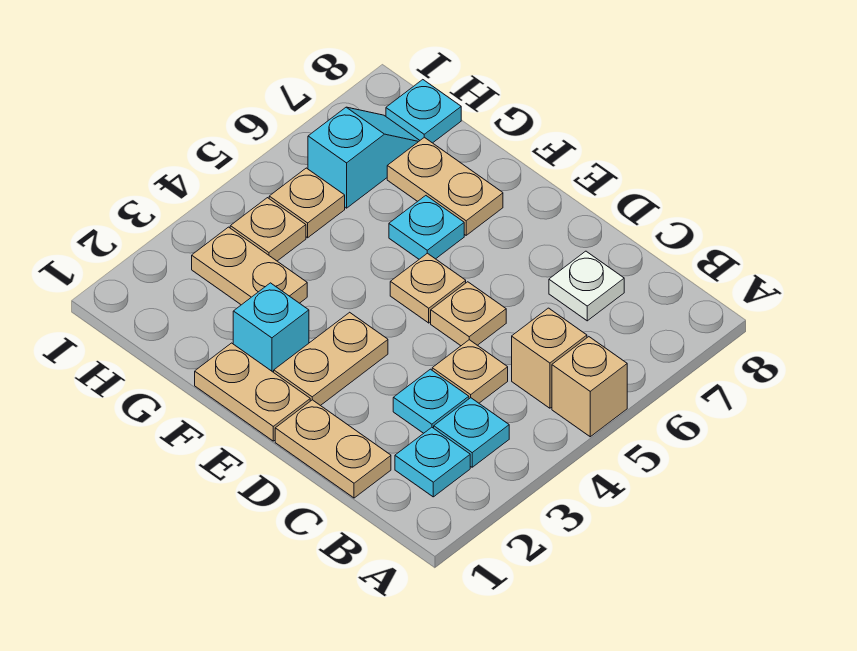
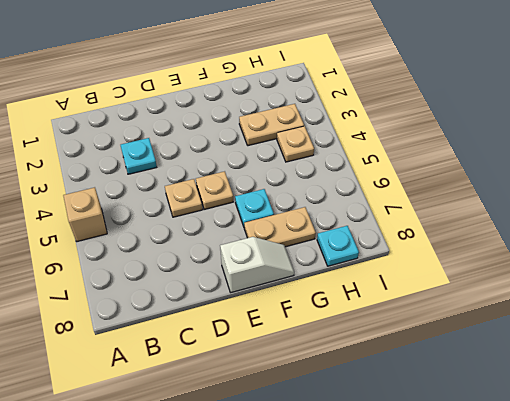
white 1x2 slope [220,237,294,293] -> none
none -> cyan 1x1 plate [395,427,470,497]
none -> cyan 1x1 plate [434,398,509,467]
none -> tan 1x1 brick [512,308,587,408]

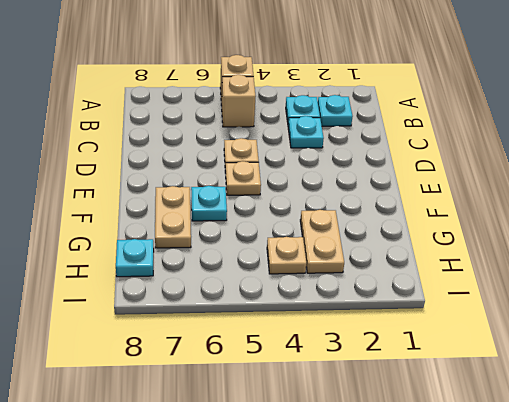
none -> tan 1x2 plate [275,400,391,498]
none -> tan 1x1 plate [432,340,508,403]
none -> white 1x1 plate [549,251,624,321]

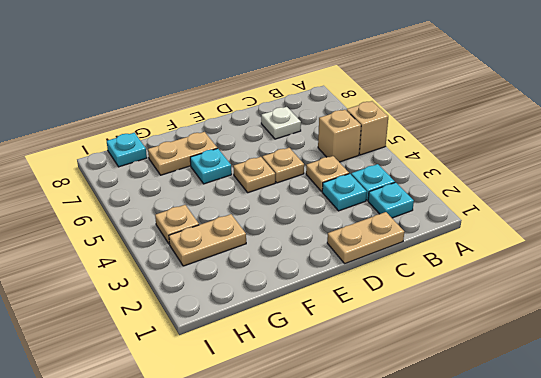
none -> tan 1x2 plate [195,343,310,441]
none -> tan 1x2 plate [274,312,388,406]
none -> cyan 1x1 brick [233,283,309,372]

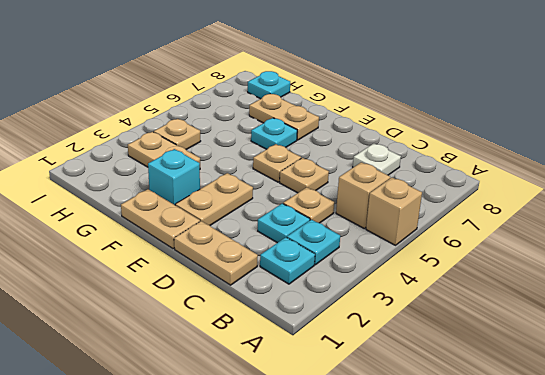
none -> tan 1x1 plate [269,168,345,238]
none -> cyan 1x2 slope [308,107,420,208]

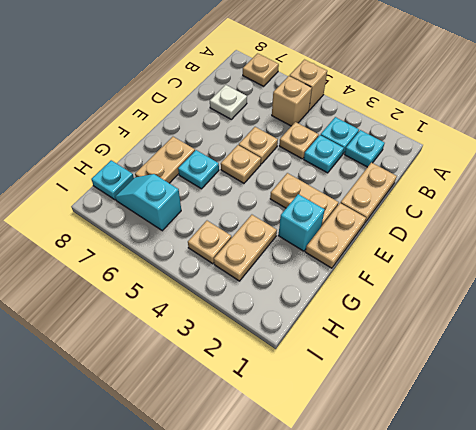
tan 1x1 plate [243,53,279,86] -> tan 1x1 plate moved to [269,168,345,238]

